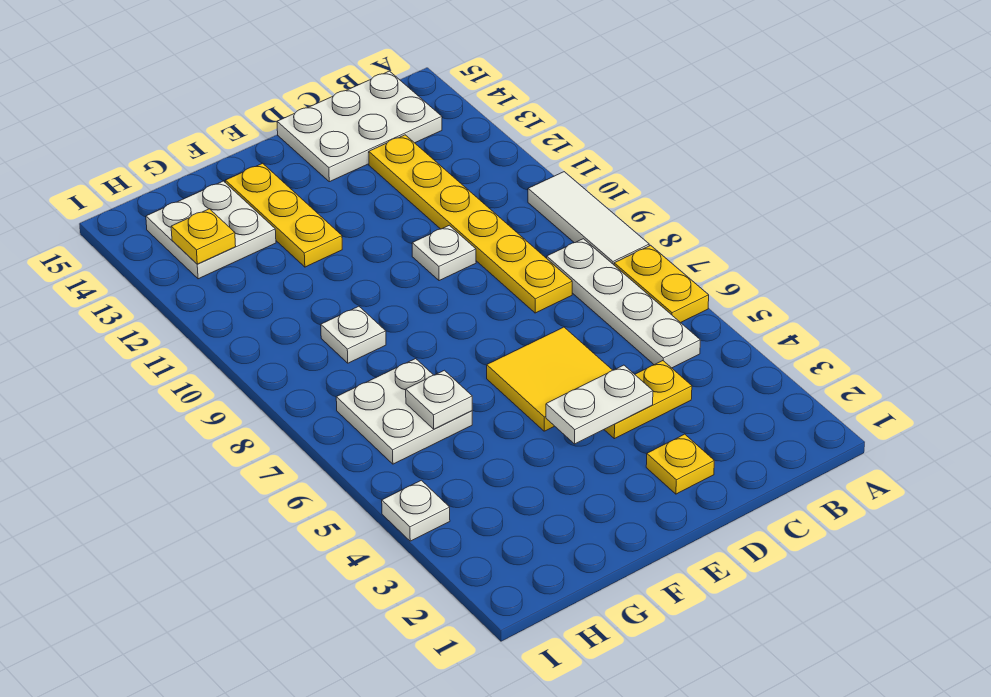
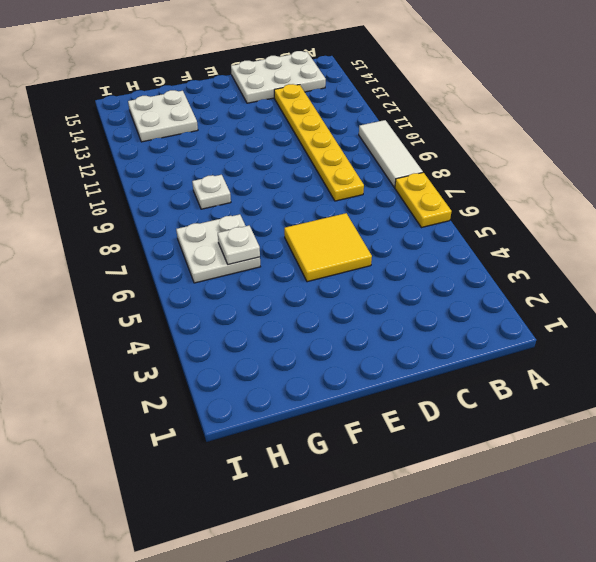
none -> white 1x4 plate [547,239,700,368]
none -> yellow 1x2 plate [604,361,692,439]
none -> yellow 1x1 plate [646,434,714,494]

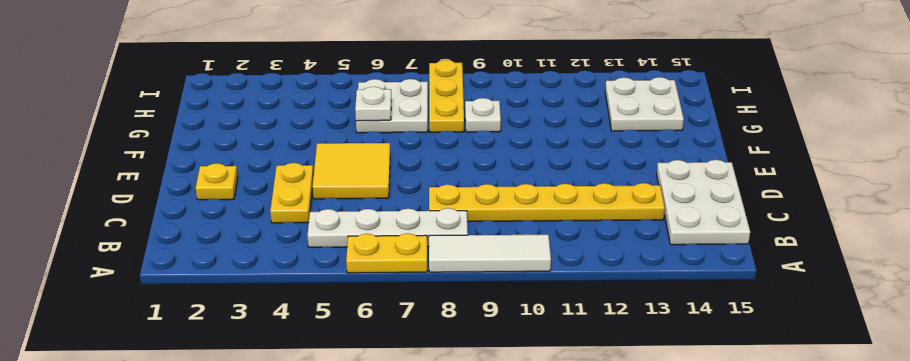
yellow 1x3 plate [429,60,464,132] -> yellow 1x3 plate turned to [225,163,342,267]
none -> white 1x1 plate [412,225,476,281]
none -> white 1x1 plate [382,480,450,541]
none -> white 1x2 plate [546,365,653,444]

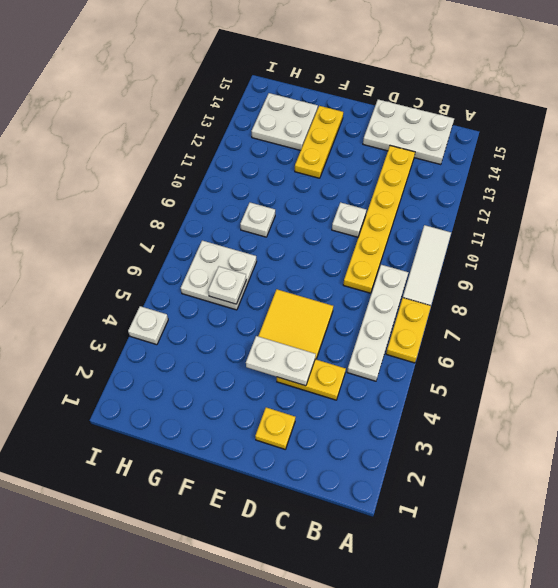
none -> yellow 1x1 plate [171,209,236,264]

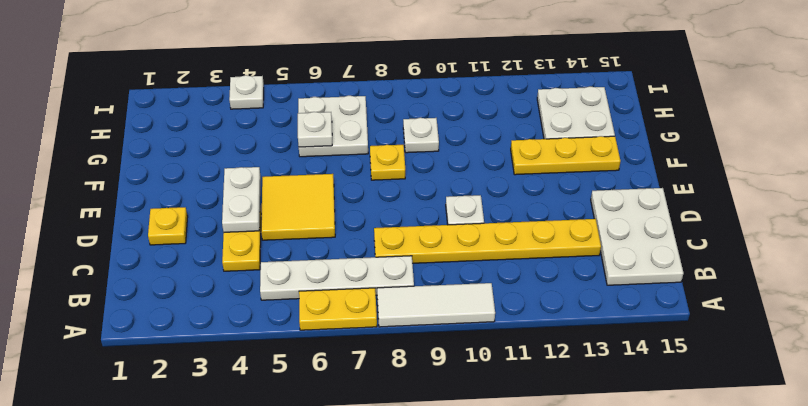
yellow 1x1 plate [370,145,405,180] -> yellow 1x1 plate moved to [171,209,236,264]

